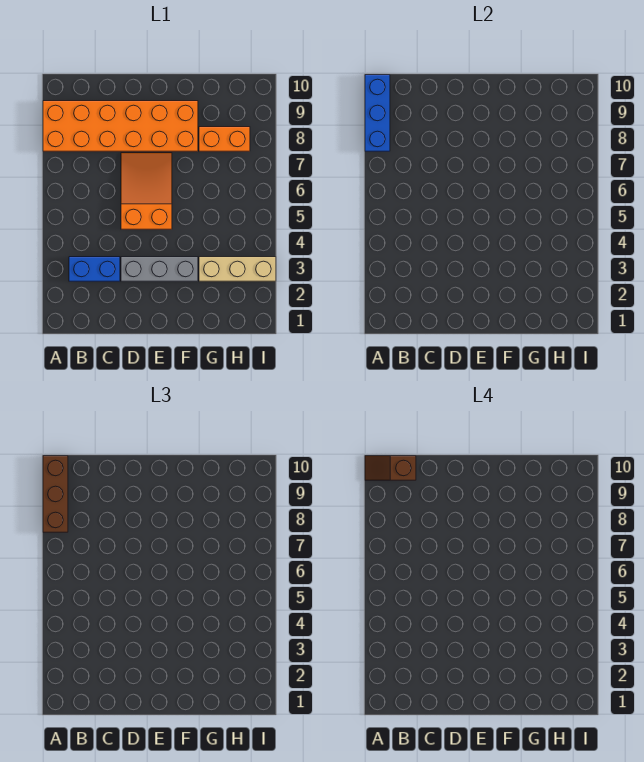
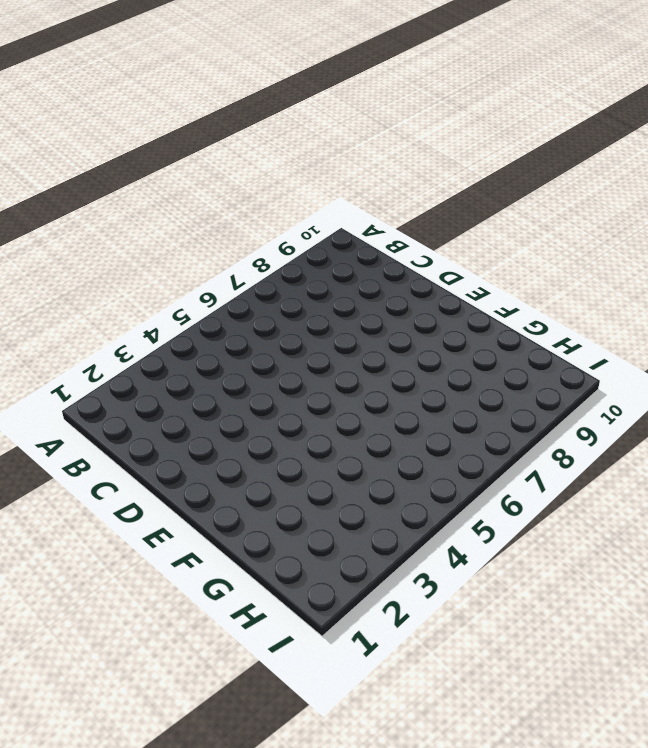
none -> orange 2x6 brick [43,101,198,151]
none -> blue 1x2 brick [69,257,120,281]

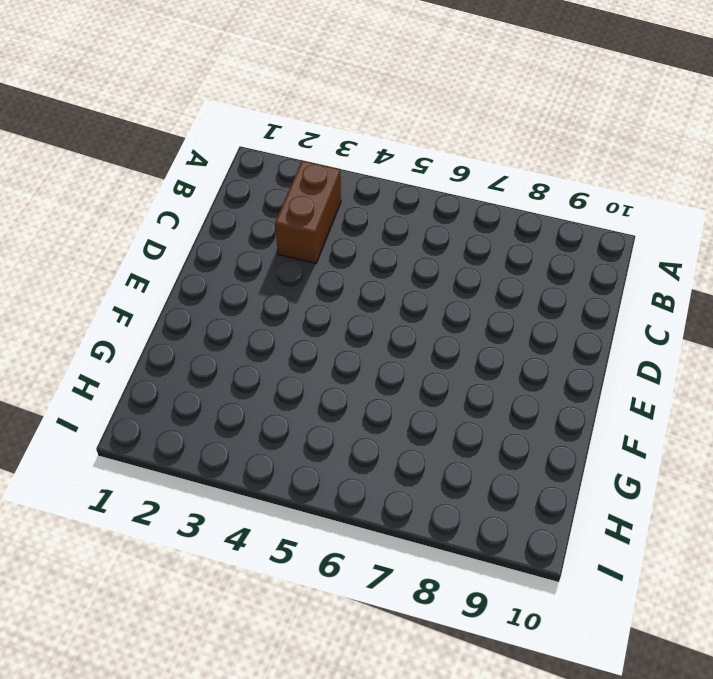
brown 1x2 brick [275,161,341,264] -> blue 1x2 brick [69,257,120,281]
none -> orange 2x6 brick [43,101,198,151]
none -> grey 1x3 brick [121,257,198,281]

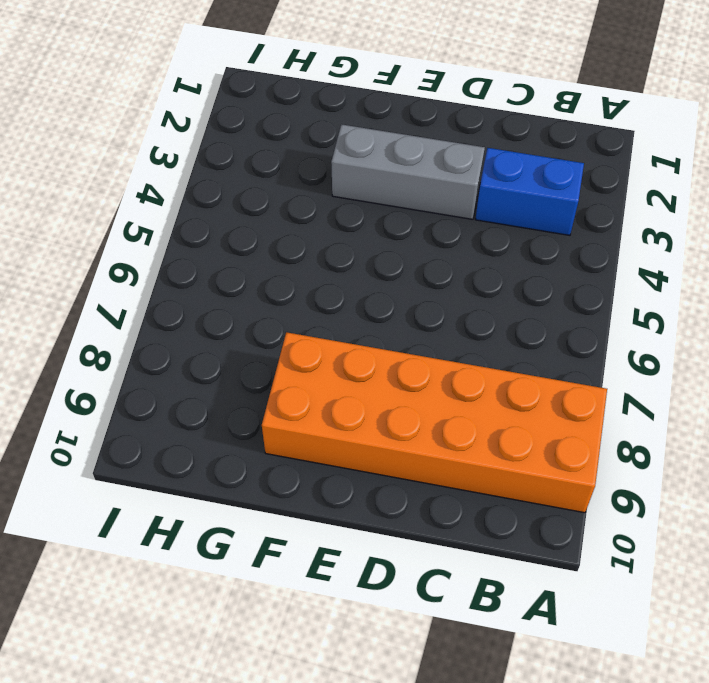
none -> orange 2x3 slope [121,153,172,229]
none -> tan 1x3 brick [199,257,276,281]

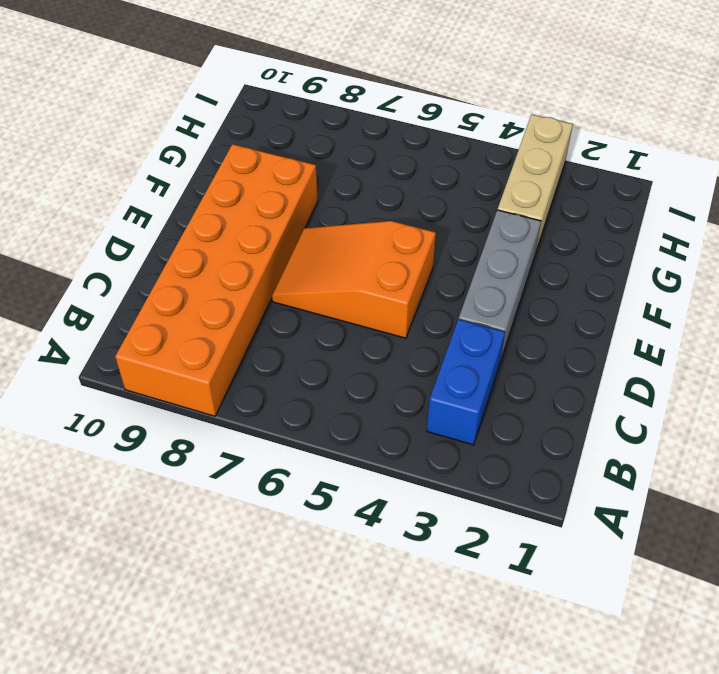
none -> orange 1x2 brick [199,127,250,151]
none -> blue 1x3 brick [365,75,390,151]

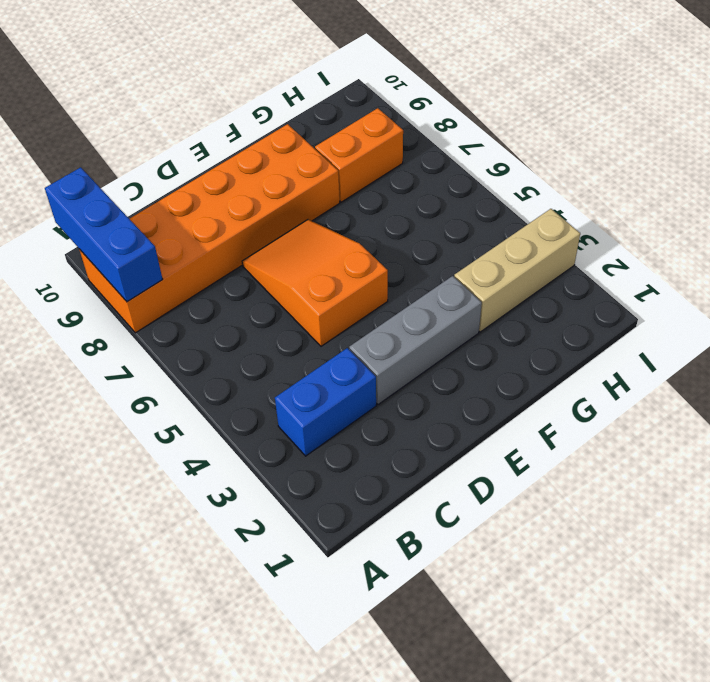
none -> brown 1x3 brick [43,456,68,532]
none -> brown 1x2 slope [365,456,416,480]

